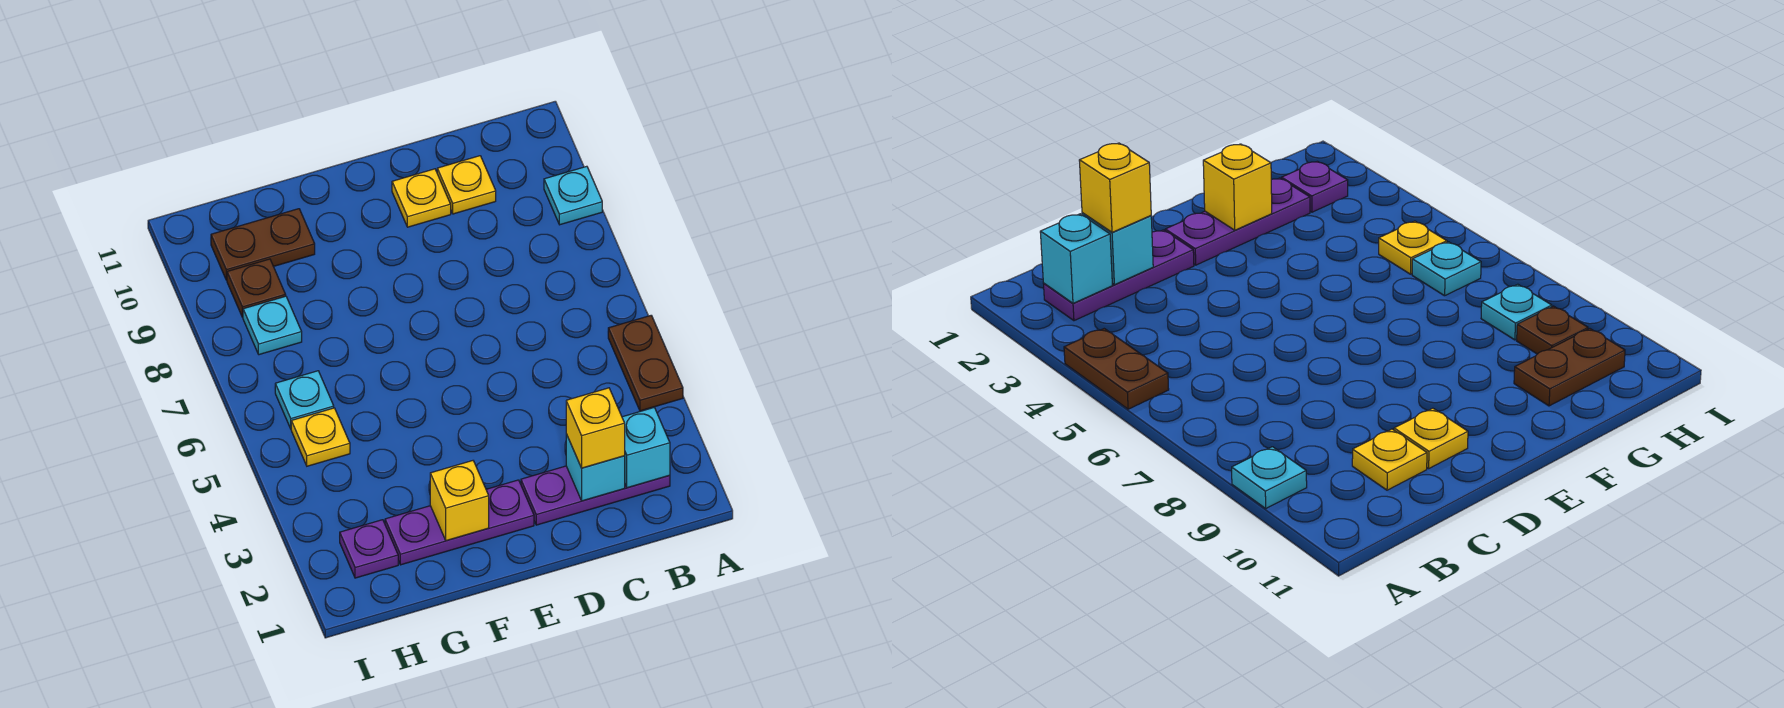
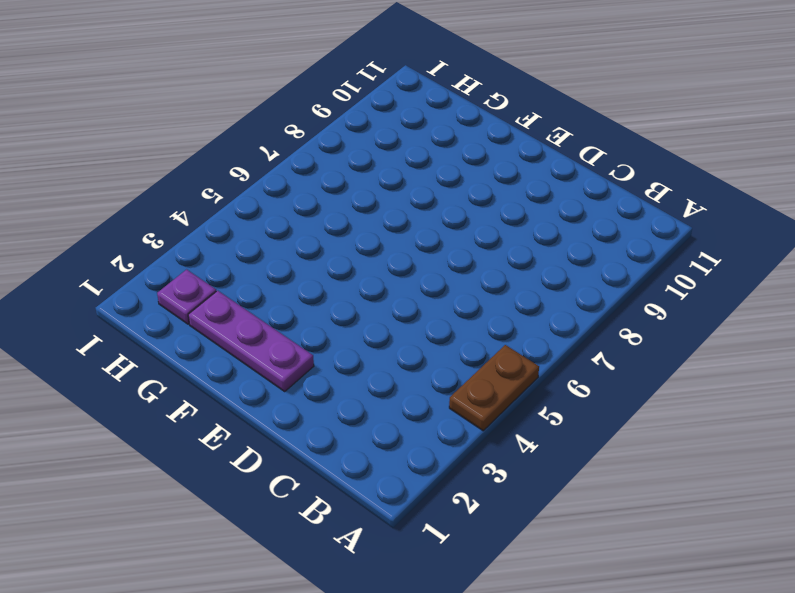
none -> cyan 1x1 plate [544,166,602,225]
none -> purple 1x3 plate [521,466,670,525]
none -> yellow 1x1 plate [437,156,496,214]

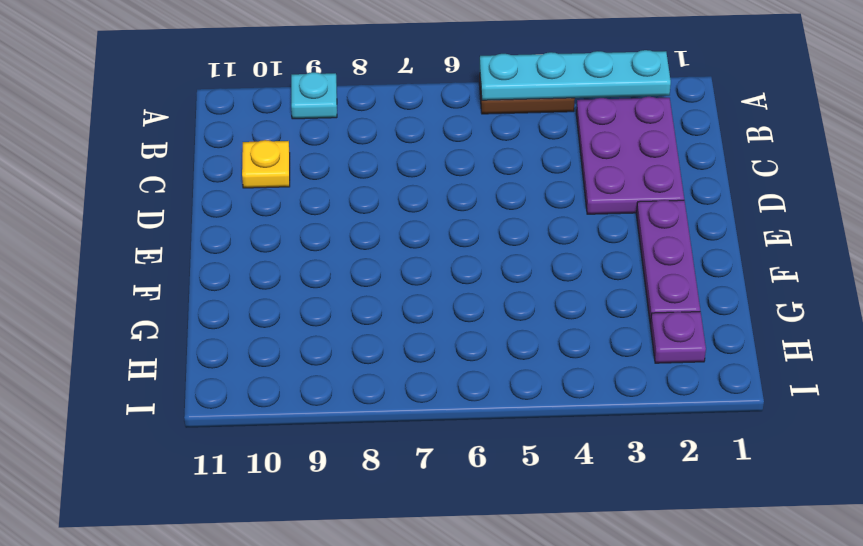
cyan 1x4 plate [480,50,671,100] -> none
purple 2x3 plate [576,97,684,214] -> purple 1x3 plate [521,466,670,525]
none -> yellow 1x1 plate [392,169,451,227]
none -> brown 1x2 plate [211,209,315,280]
none -> yellow 1x1 plate [291,408,350,466]

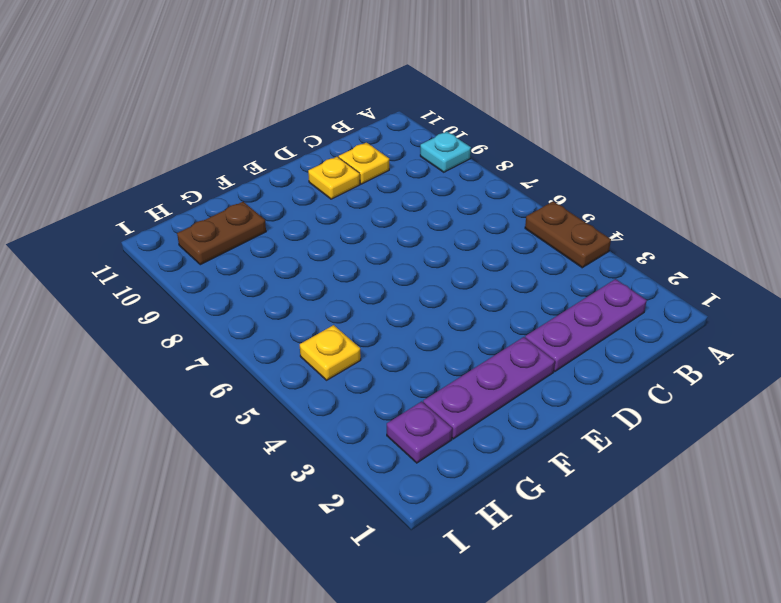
none -> cyan 1x1 plate [275,371,334,429]
none -> cyan 1x1 plate [243,296,302,355]
none -> brown 1x1 plate [227,259,286,317]

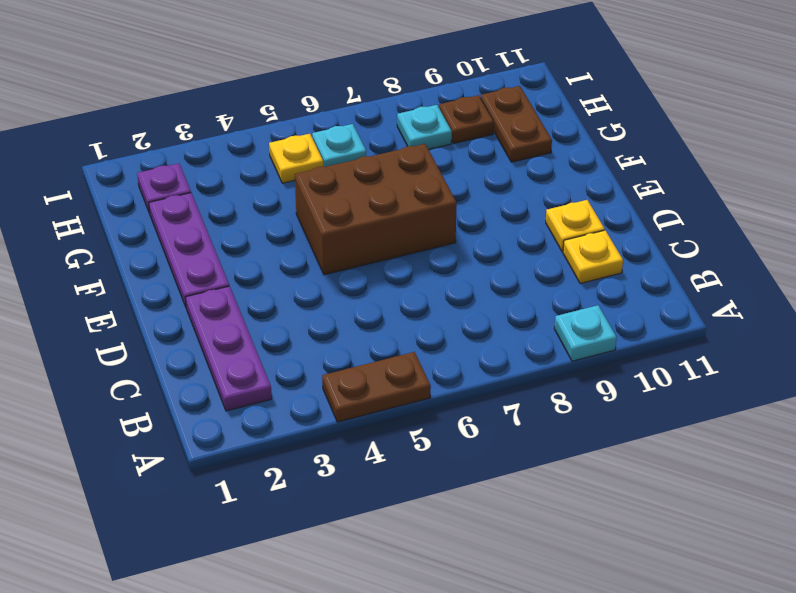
brown 2x3 brick [295,144,457,275] -> none
none -> cyan 1x1 brick [622,408,670,488]
none -> cyan 1x1 brick [566,434,625,501]
none -> yellow 1x1 brick [430,461,489,541]

